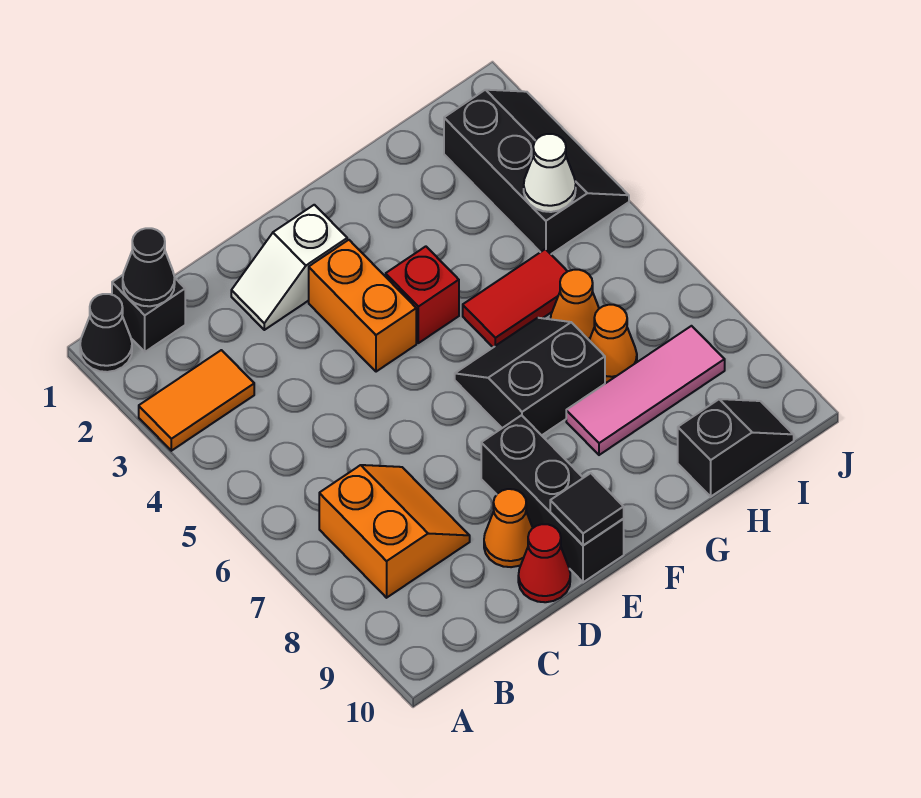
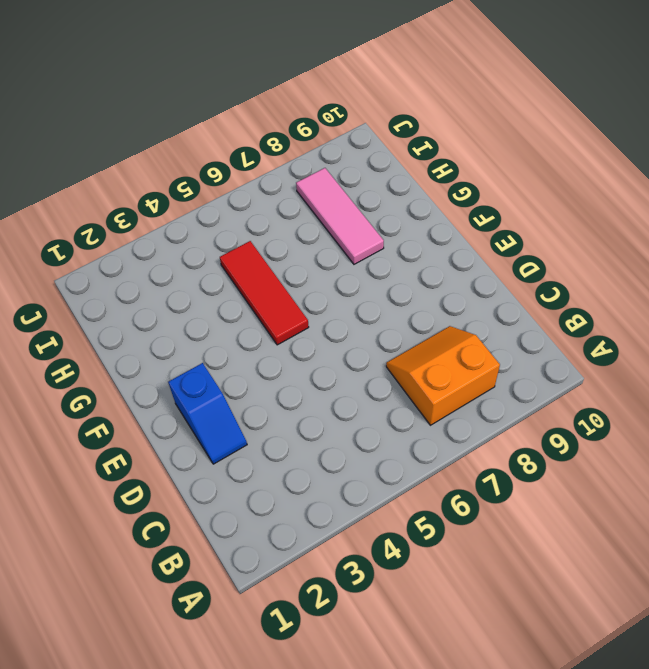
blue 1x2 slope [168,363,247,464] -> white 1x2 slope [231,205,347,330]
red 1x3 tile [220,241,309,345] -> red 1x2 tile [463,249,568,347]
none -> black 1x1 cone [80,294,132,372]
none -> orange 1x2 tile [139,350,254,451]
none -> black 1x1 brick [112,275,185,352]

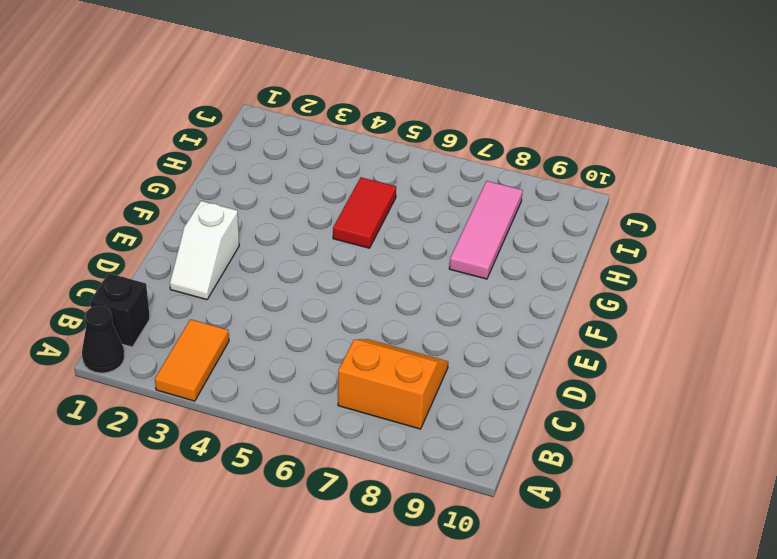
none -> orange 1x1 cone [484,489,533,567]
none -> red 1x1 cone [518,524,570,602]
none -> orange 1x2 brick [309,240,416,372]

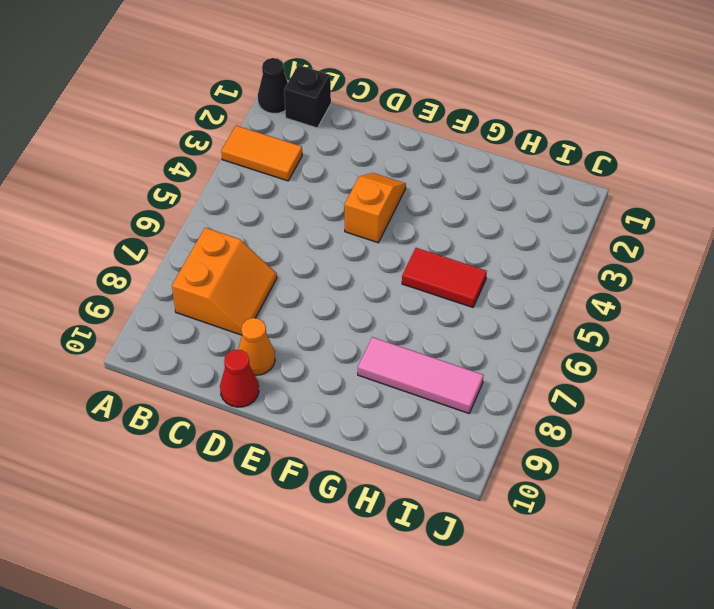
orange 1x2 slope [345,173,406,243] -> orange 1x2 brick [309,240,416,372]
none -> white 1x2 slope [231,205,347,330]
none -> black 1x3 brick [481,415,624,582]
none -> red 1x1 brick [386,246,459,343]

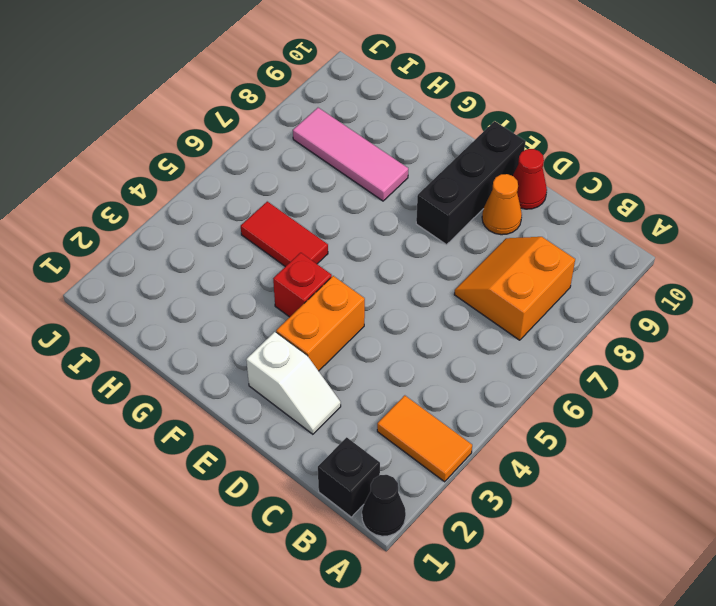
none -> black 2x2 slope [455,318,605,435]
none -> orange 1x1 cone [551,270,599,340]
none -> orange 1x1 cone [589,305,637,382]

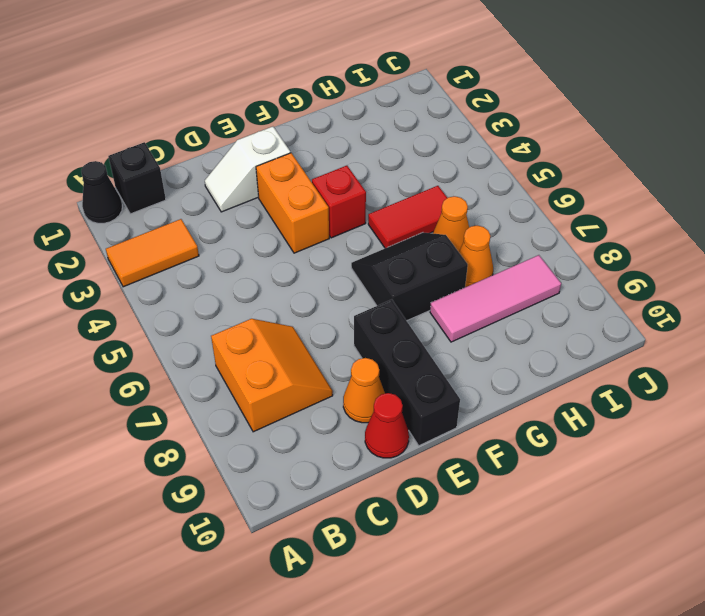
none -> black 1x2 slope [678,399,794,497]
none -> black 2x3 slope [444,90,629,254]
none -> black 1x1 cone [123,228,175,306]

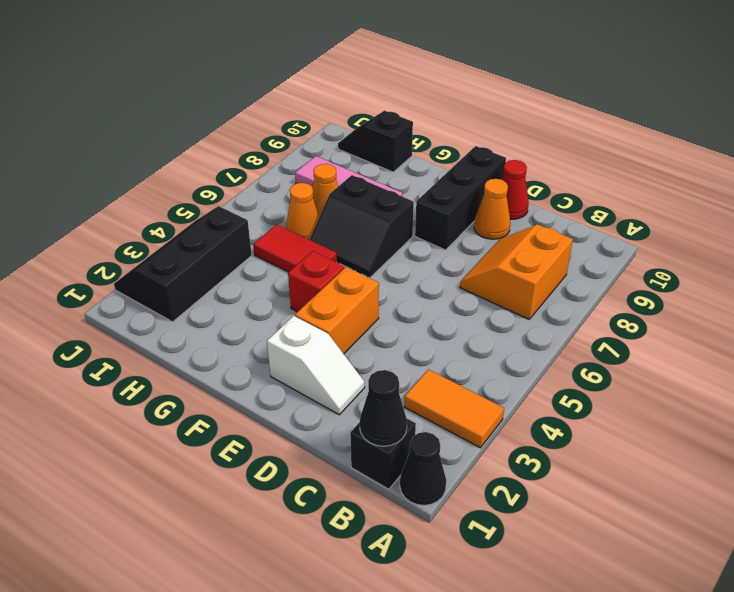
none -> black 1x1 tile [550,473,624,545]
none -> white 1x1 cone [524,134,576,212]

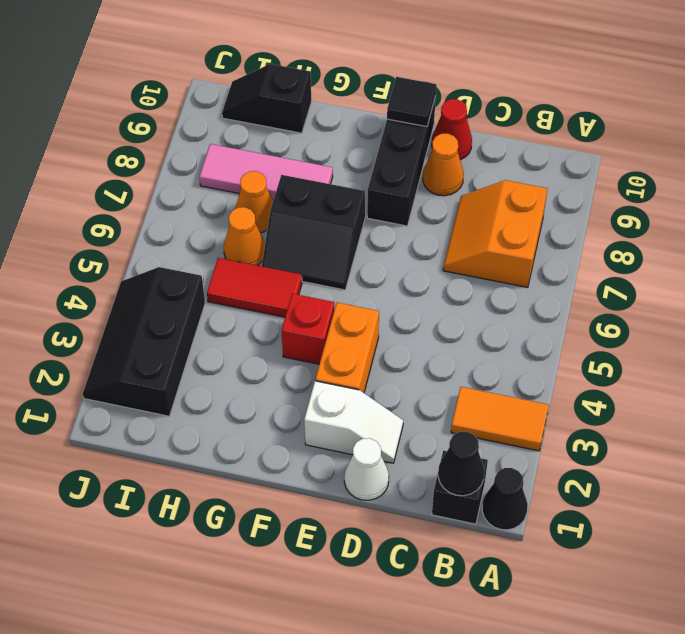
white 1x1 cone [344,438,389,500] -> white 1x1 cone moved to [524,134,576,212]

